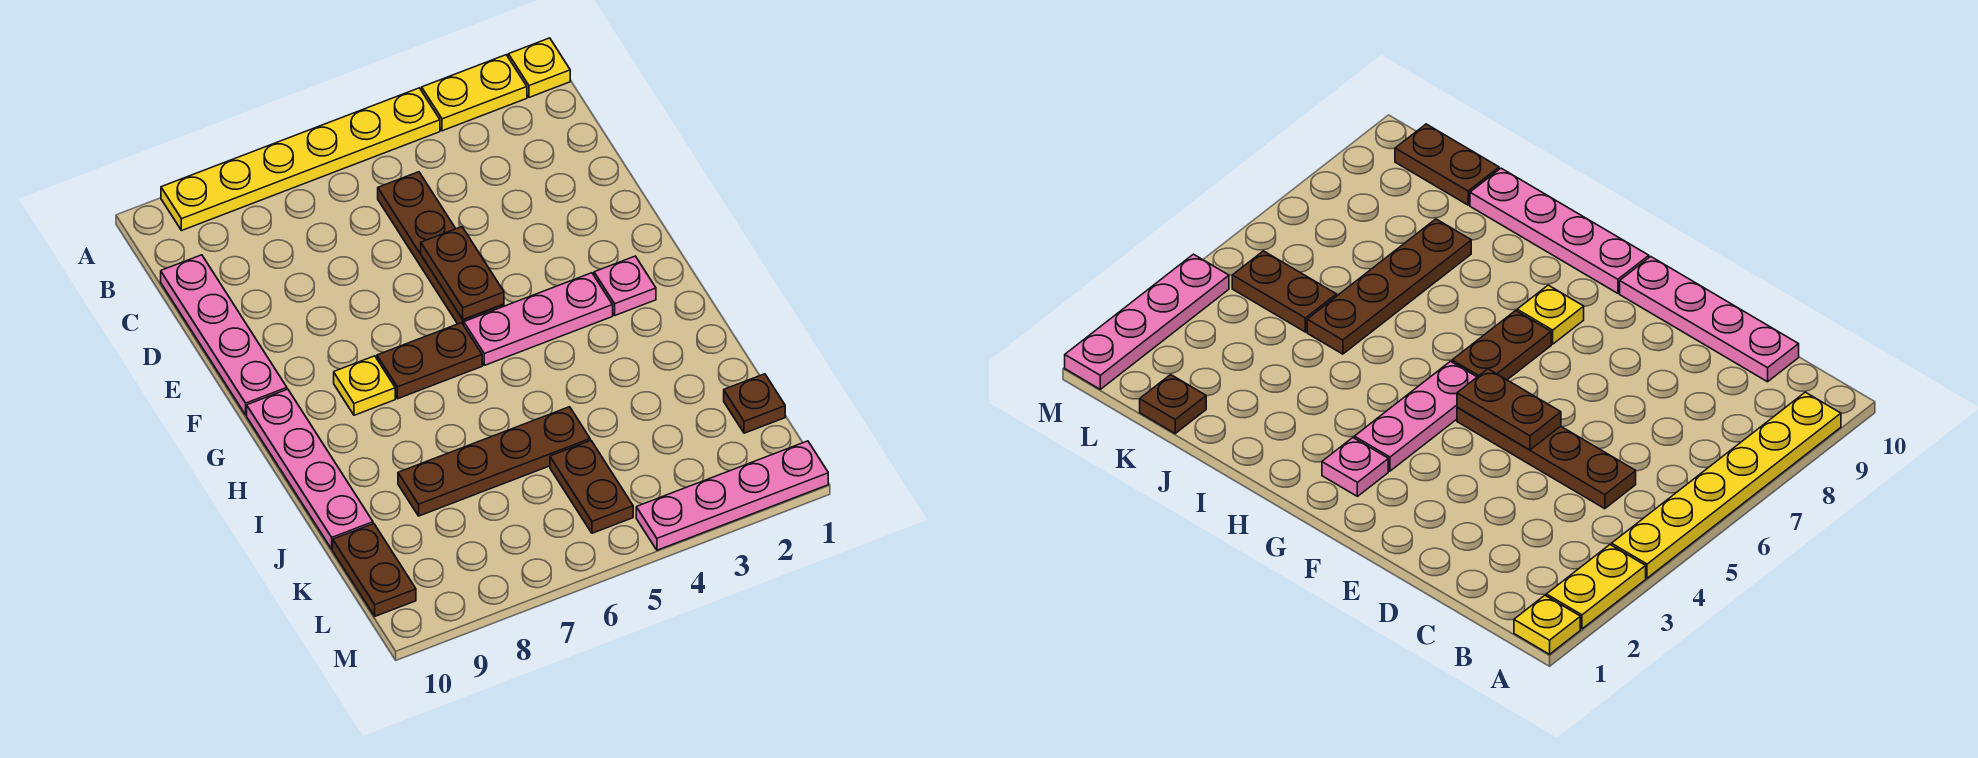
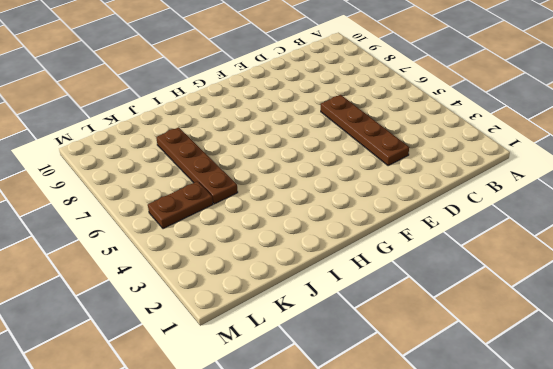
brown 1x4 plate [321,95,409,166] -> brown 1x4 plate turned to [378,172,504,325]
none -> yellow 1x1 plate [508,38,570,97]
none -> yellow 1x2 plate [422,55,527,131]
none -> yellow 1x6 plate [161,88,440,231]

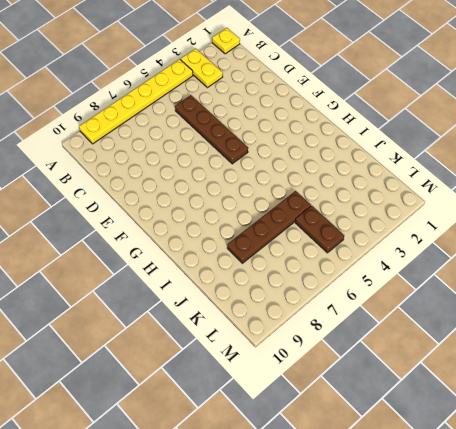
yellow 1x2 plate [180,49,223,88] -> yellow 1x2 plate turned to [422,55,527,131]
none -> pink 1x4 plate [161,255,287,415]
none -> pink 1x1 plate [594,256,656,315]
none -> pink 1x3 plate [464,273,613,365]

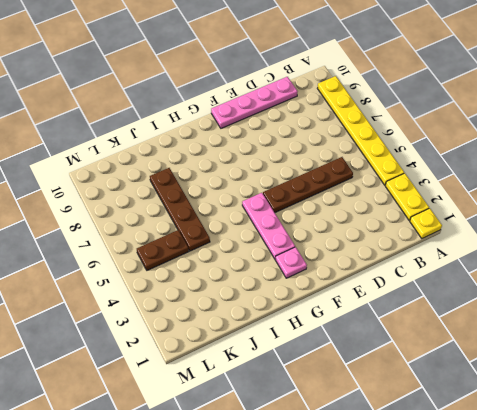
none -> brown 1x2 plate [377,323,482,399]
none -> yellow 1x1 plate [334,356,395,415]
none -> pink 1x4 plate [247,389,373,549]

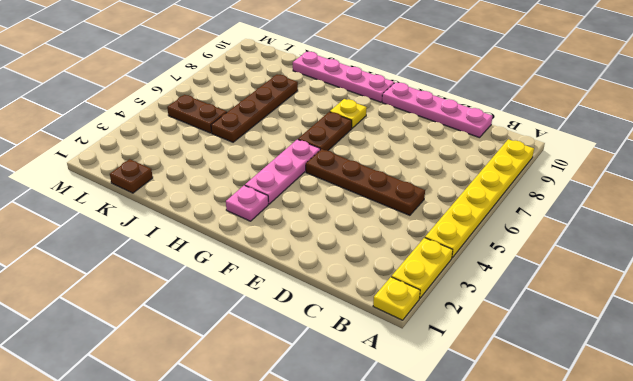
none -> brown 1x2 plate [333,524,416,616]
none -> pink 1x4 plate [636,441,828,550]
none -> brown 1x2 plate [421,227,504,319]

